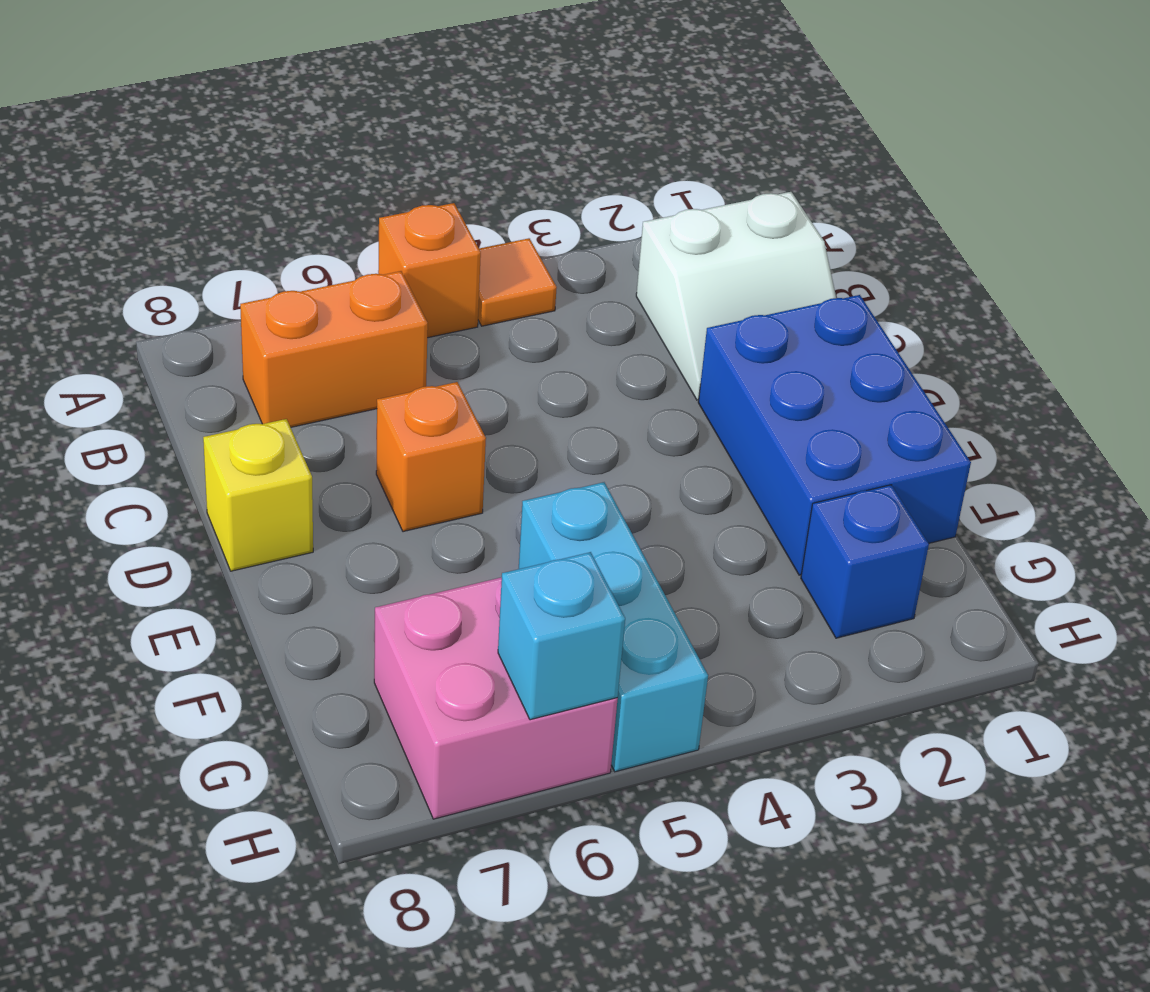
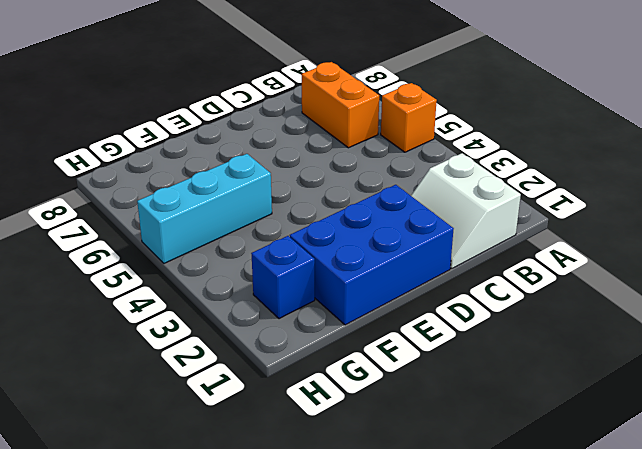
none -> orange 1x1 tile [478,238,557,326]
none -> orange 1x1 brick [376,382,486,532]

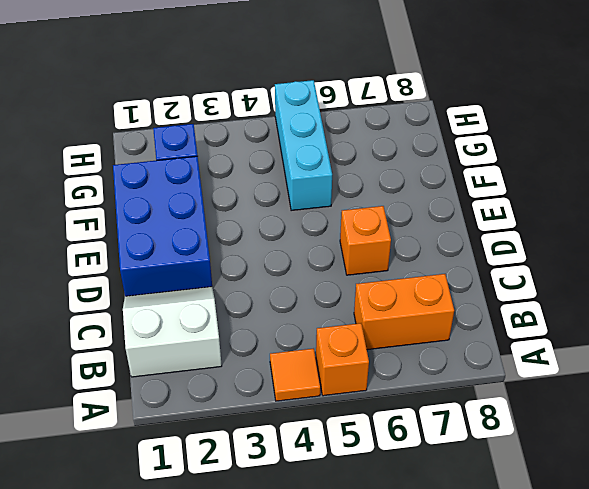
none -> yellow 1x1 brick [203,419,313,571]
none -> pink 2x2 brick [374,577,618,819]

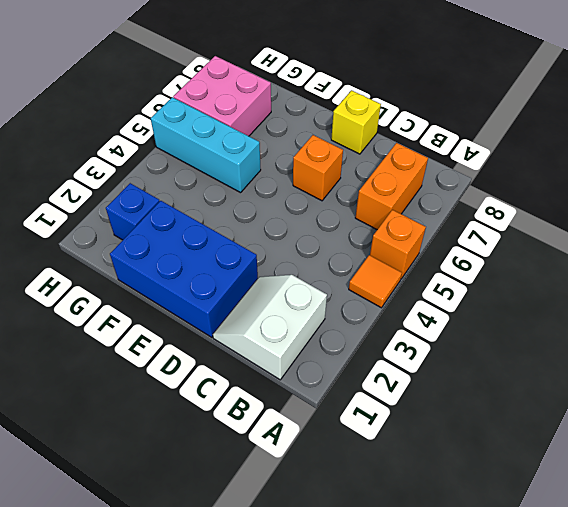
none -> cyan 1x1 brick [498,552,625,720]

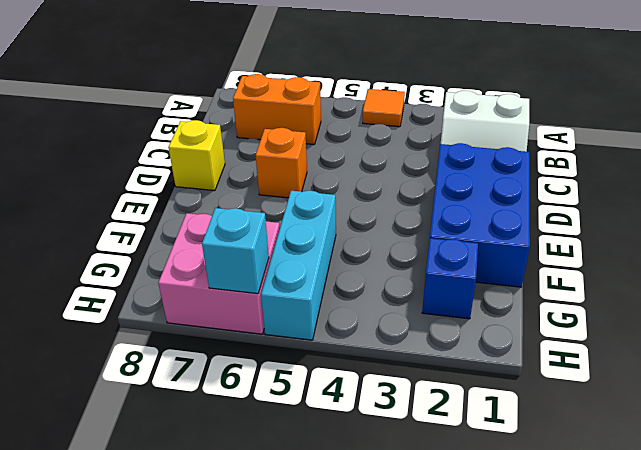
none -> orange 1x1 brick [378,203,481,338]

